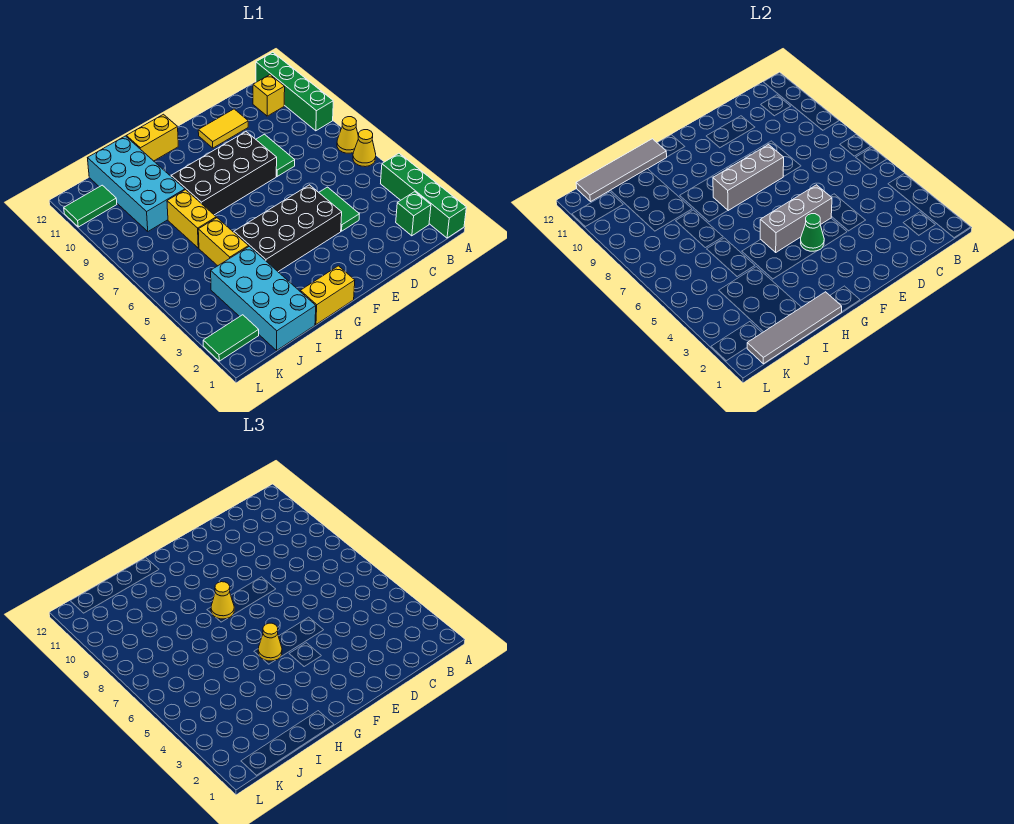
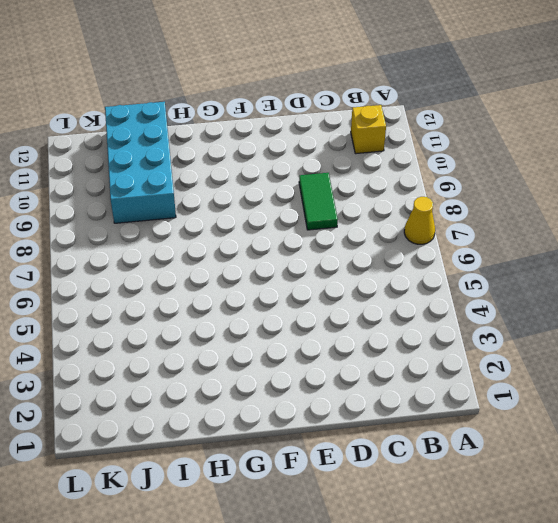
none -> green 1x4 brick [381,153,466,238]
none -> yellow 1x1 cone [353,130,376,167]
none -> green 1x4 brick [256,52,333,131]

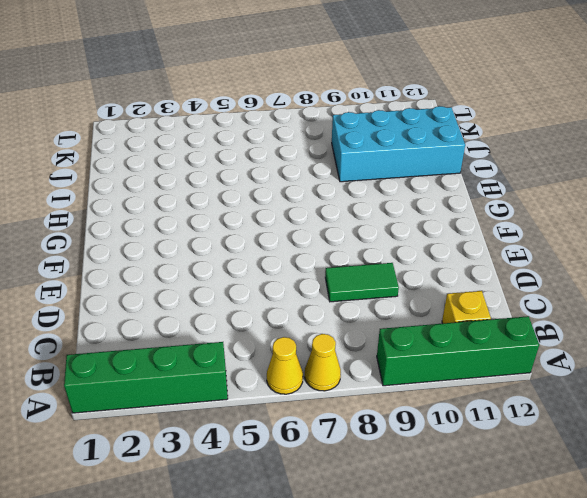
none -> green 1x1 brick [396,192,431,236]
none -> green 1x2 tile [319,187,359,231]
none -> yellow 1x2 tile [198,109,248,148]

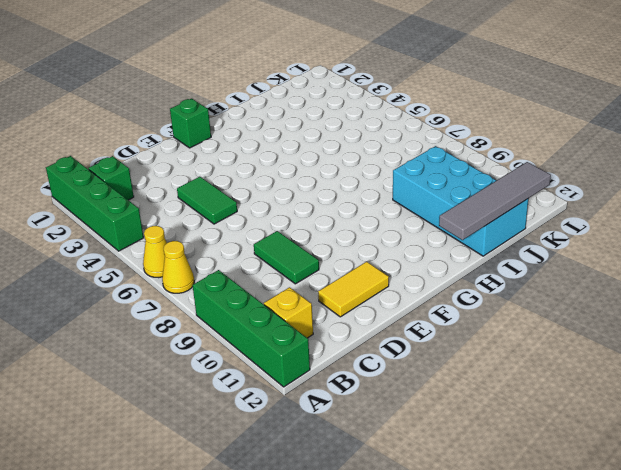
green 1x1 brick [170,99,211,148] -> none
none -> black 2x4 brick [234,185,342,272]
none -> black 2x4 brick [171,132,277,215]
none -> yellow 1x2 brick [300,266,355,324]

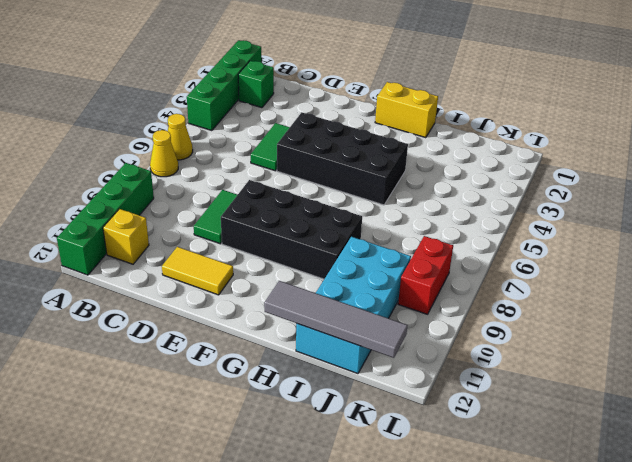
red 1x2 brick [398,236,453,314] -> none
none -> yellow 1x2 brick [126,114,178,161]
none -> cyan 2x4 brick [211,246,316,350]
none -> yellow 1x2 brick [198,218,249,266]

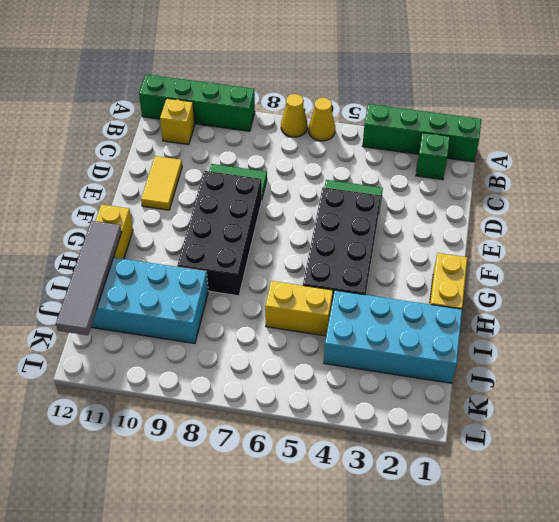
none -> yellow 1x2 brick [167,190,216,248]
none -> green 1x2 tile [203,315,259,361]
none -> green 1x2 tile [64,185,117,227]

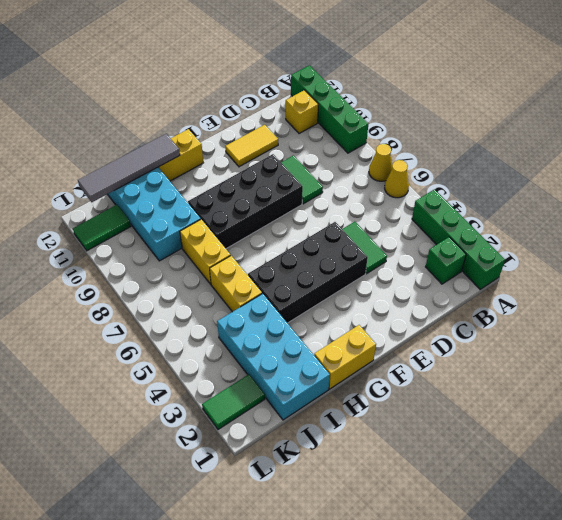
none -> grey 1x3 brick [760,185,832,252]
none -> grey 1x3 brick [713,145,784,211]
none -> green 1x1 cone [801,214,824,251]

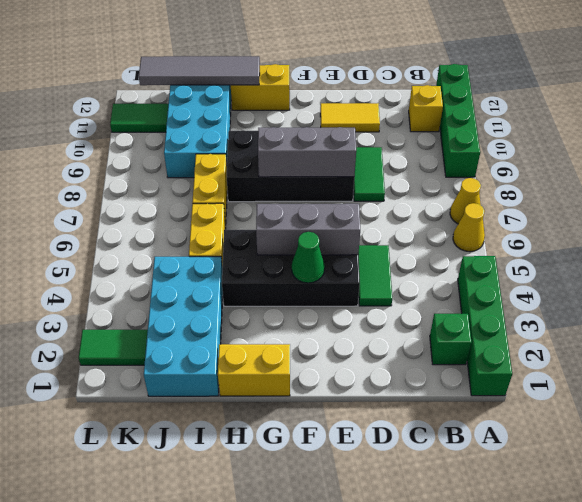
none -> grey 1x4 tile [747,292,842,364]
none -> yellow 1x1 cone [258,623,282,661]
none -> yellow 1x1 cone [211,582,234,619]

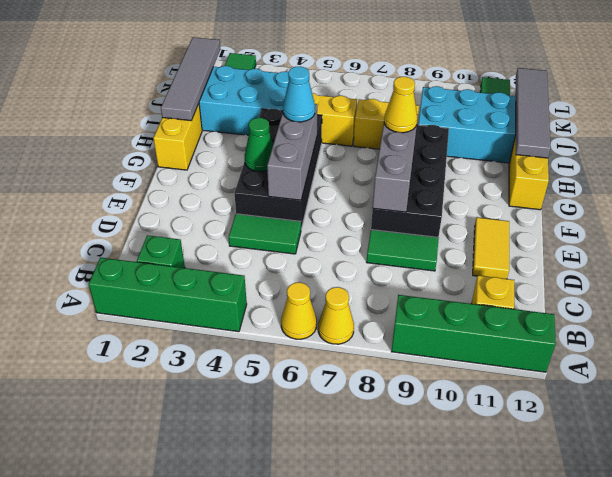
cyan 1x1 cone [283,66,315,122] -> yellow 1x1 cone [258,623,282,661]

